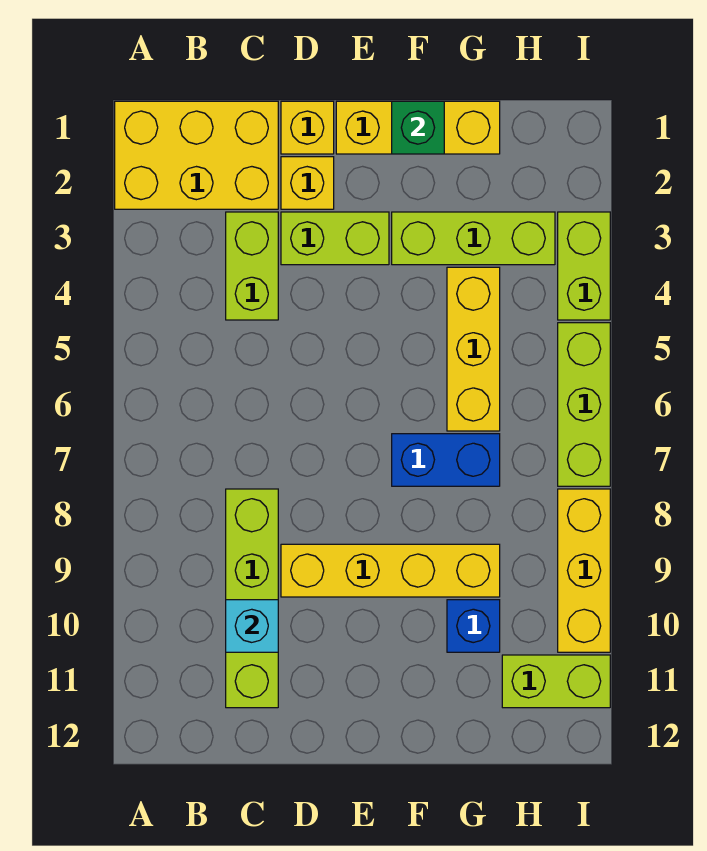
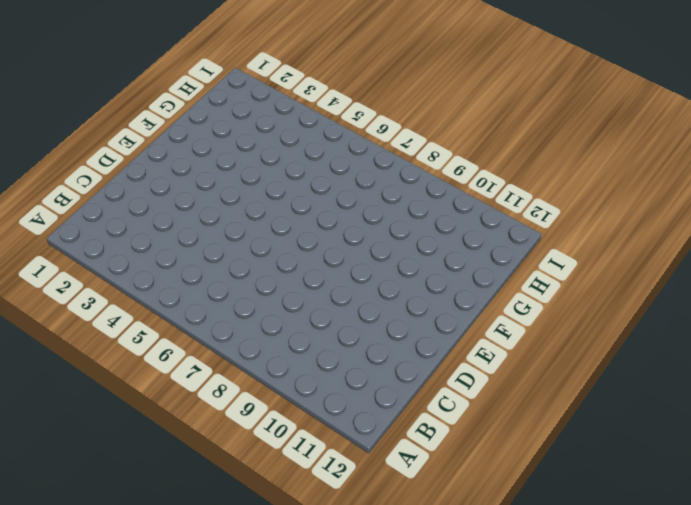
none -> yellow 2x3 brick [115,101,278,209]
none -> lime 1x2 brick [226,212,278,320]
none -> lime 1x4 brick [226,489,278,708]

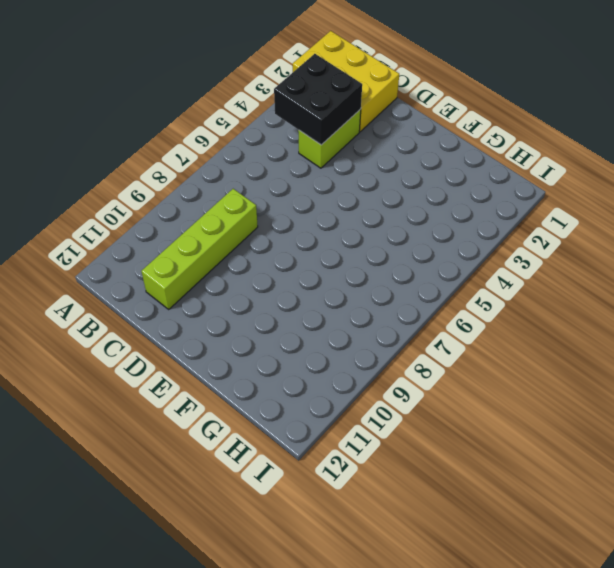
black 2x2 brick [274,54,362,145] -> none
none -> yellow 1x1 brick [281,101,334,154]
none -> yellow 1x1 brick [281,157,334,209]
none -> lime 1x2 brick [281,212,389,265]

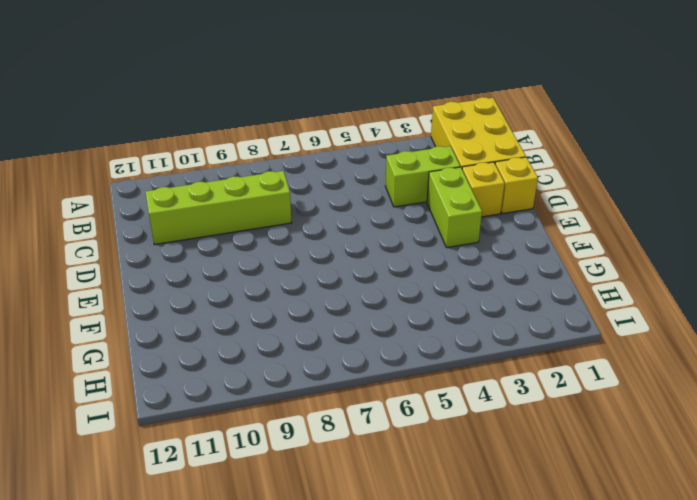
none -> yellow 1x4 brick [281,544,500,597]
none -> yellow 1x3 brick [336,101,500,154]
none -> lime 1x3 brick [392,212,555,265]

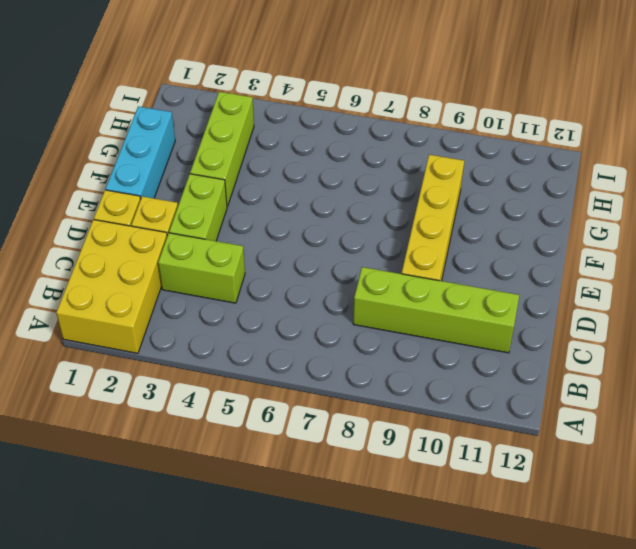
cyan 1x3 brick [106,106,175,198] -> yellow 1x3 brick [336,101,500,154]
none -> blue 1x2 brick [392,434,500,486]
none -> yellow 1x3 brick [447,267,500,431]
none -> blue 1x1 brick [447,600,500,652]

